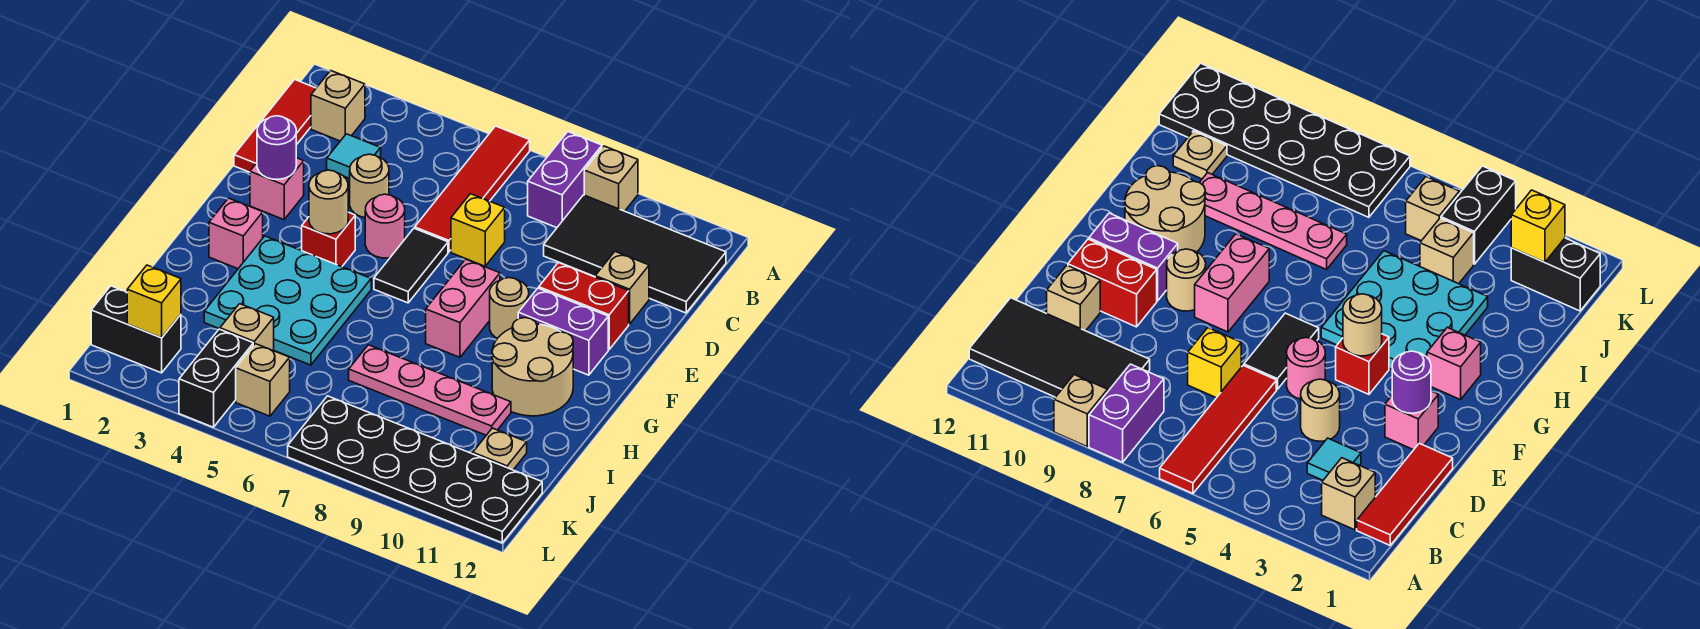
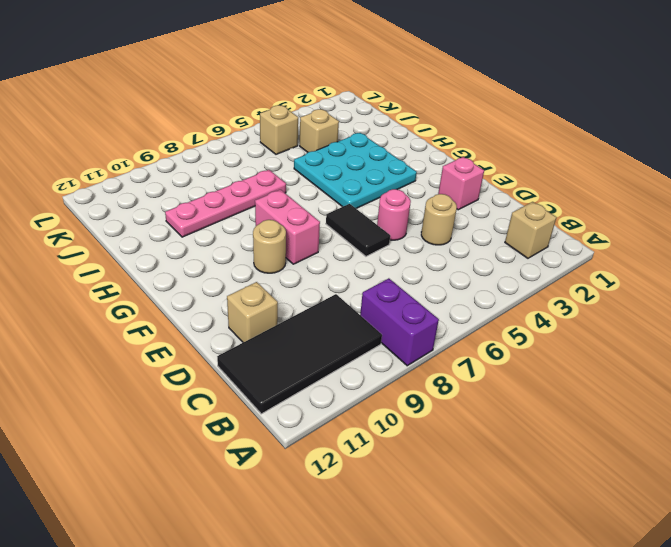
none -> red 1x4 tile [415,126,530,252]
none -> tan 1x1 brick [584,146,638,211]
none -> red 1x3 tile [234,80,316,172]
none -> cyan 1x1 tile [327,134,381,179]

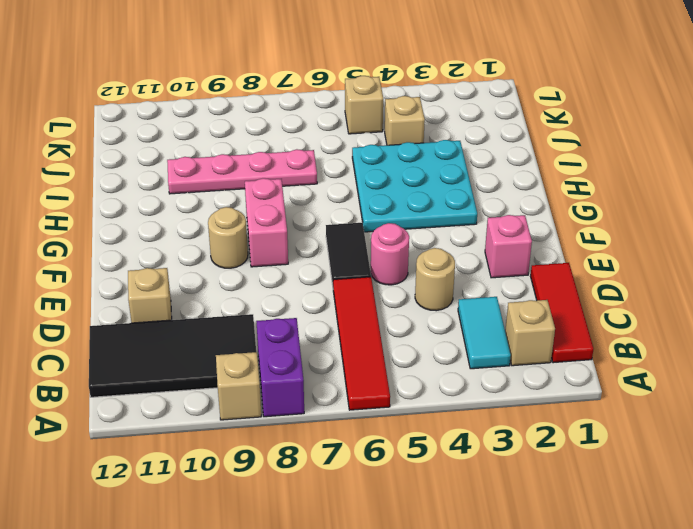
cyan 1x2 tile [458,297,511,369] -> cyan 1x1 tile [327,134,381,179]
none -> yellow 1x1 brick [451,194,505,266]
none -> red 1x2 brick [539,263,629,349]
none -> red 1x1 brick [302,212,355,267]
none -> purple 1x2 brick [518,288,608,375]

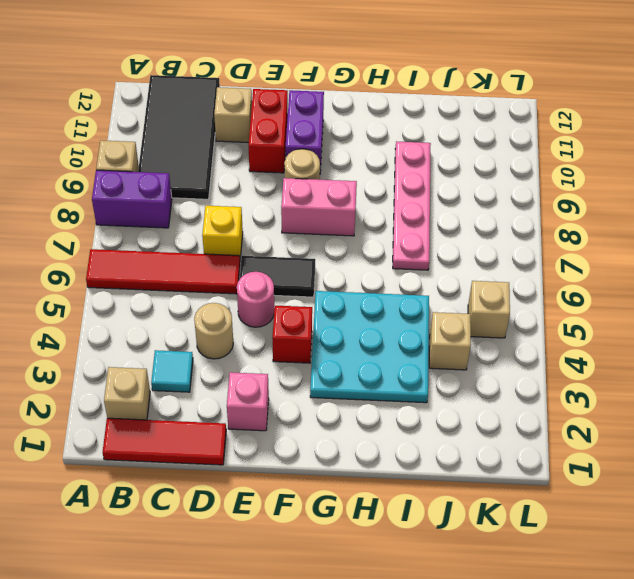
none -> pink 1x1 brick [209,198,263,269]
none -> tan 2x2 round brick [492,318,573,416]
none -> tan 1x1 plate [473,428,527,470]
none -> black 1x2 brick [91,286,181,373]

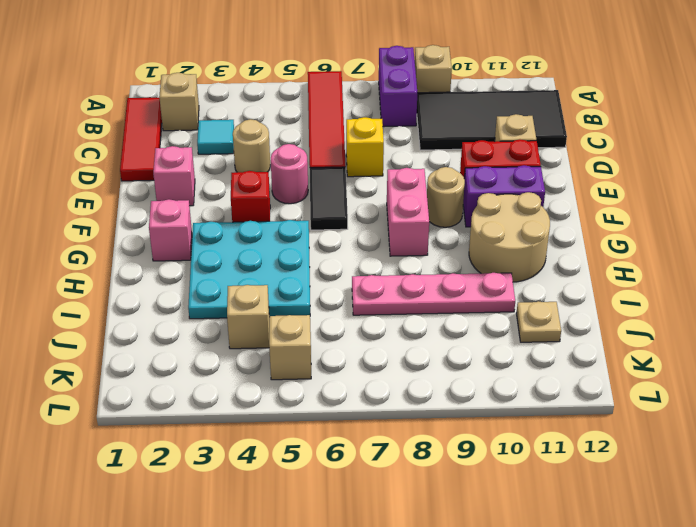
none -> black 1x2 brick [91,286,181,373]
none -> black 1x2 brick [179,329,253,427]
none -> black 2x6 plate [288,396,542,543]
none -> purple 1x1 round brick [257,116,296,179]

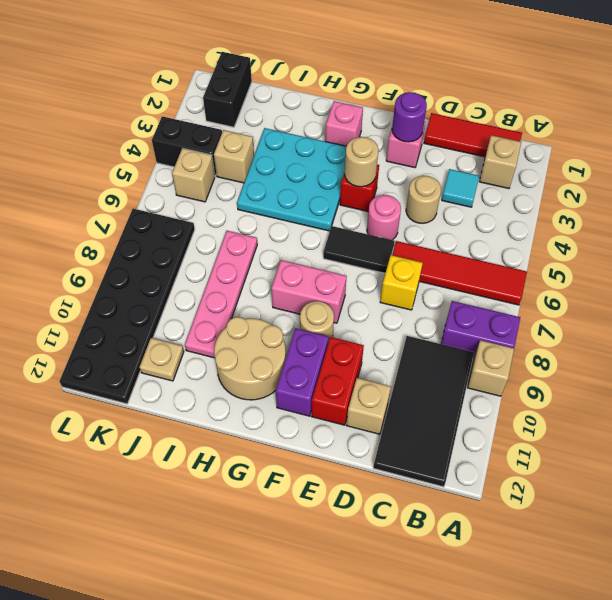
none -> yellow 1x1 brick [127,265,181,338]

